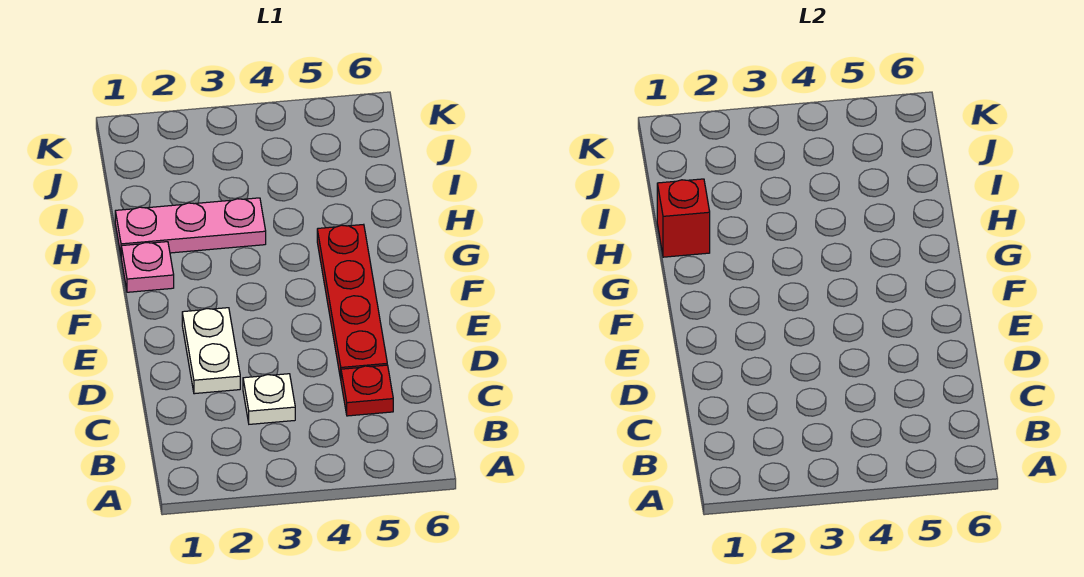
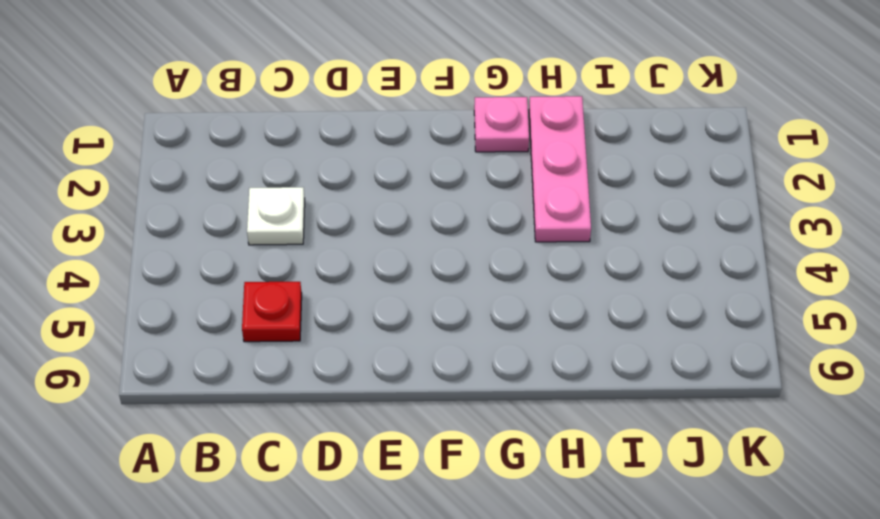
none -> white 1x2 plate [182,308,240,394]
none -> red 1x4 plate [317,224,387,379]

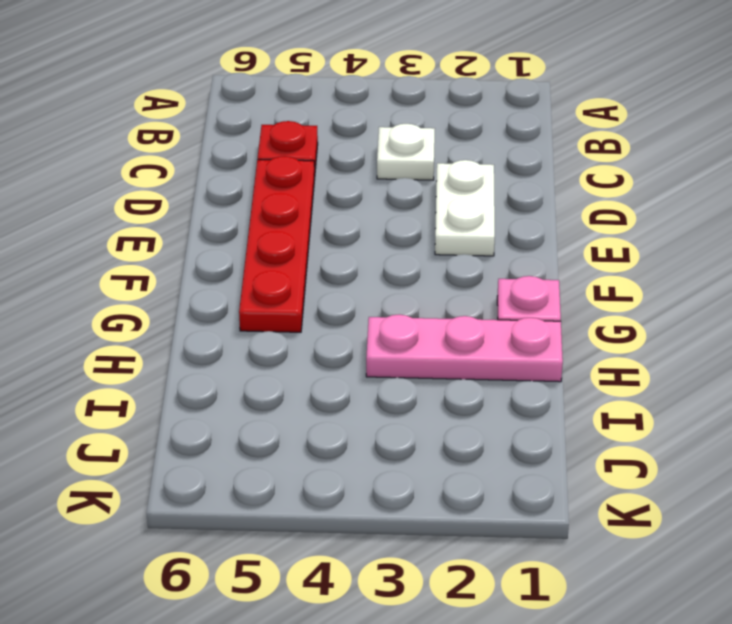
none -> red 1x1 brick [657,179,710,257]

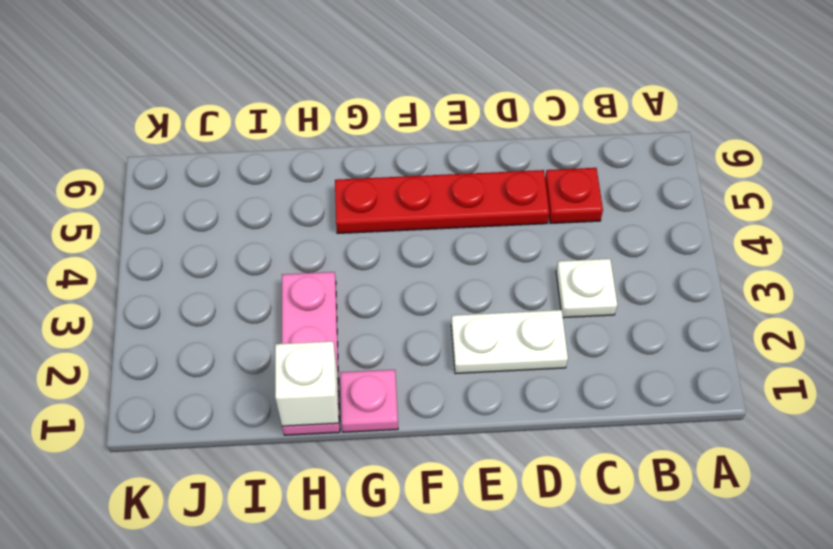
white 1x1 brick [275,341,339,426] -> red 1x1 brick [657,179,710,257]

